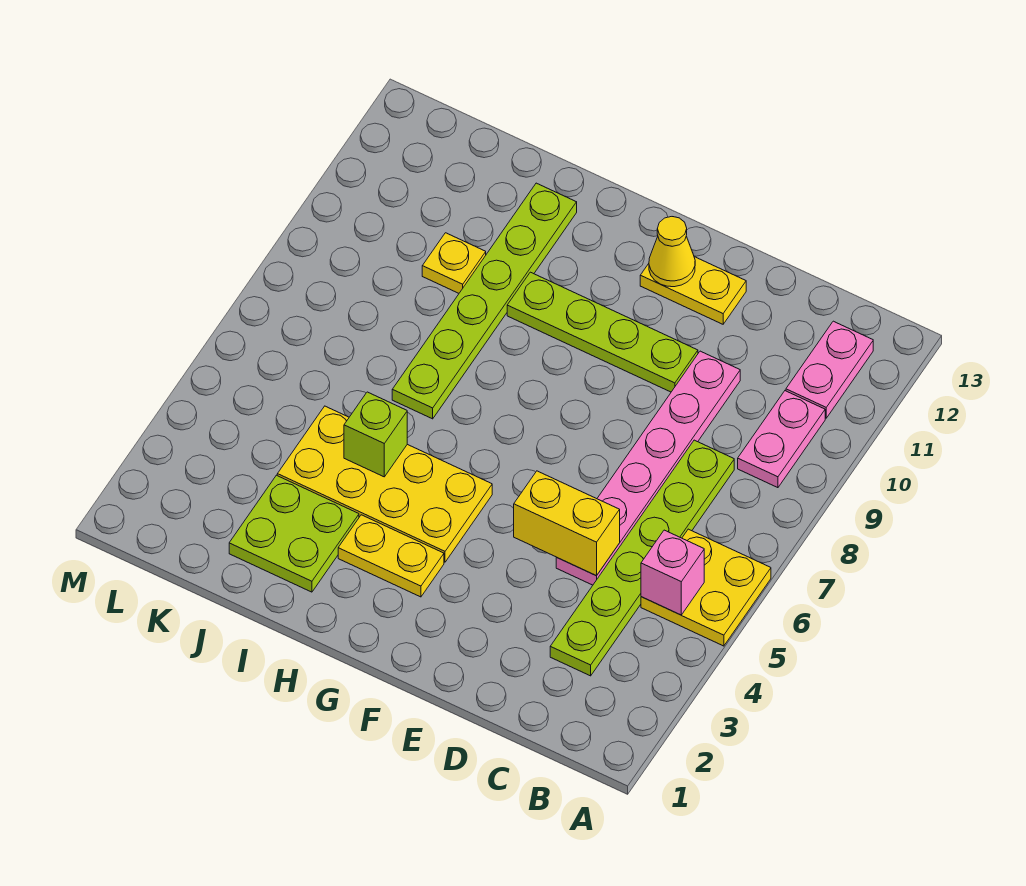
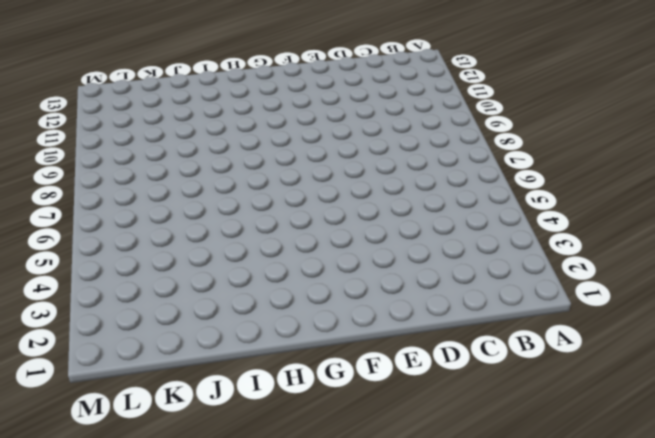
none -> yellow 2x2 plate [641,529,771,646]
none -> pink 1x2 plate [738,391,825,488]
none -> pink 1x2 plate [786,321,873,418]

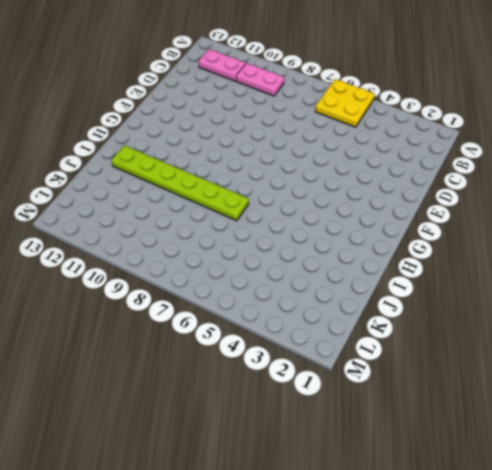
none -> lime 1x6 plate [550,440,734,676]
none -> pink 1x6 plate [556,351,740,585]
none -> lime 1x4 plate [507,272,698,392]

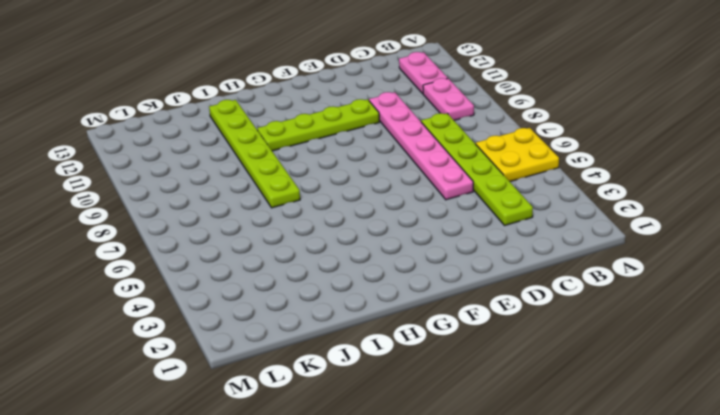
none -> yellow 1x2 plate [640,257,746,324]
none -> yellow 1x2 plate [338,515,444,597]
none -> yellow 2x4 plate [277,406,492,562]

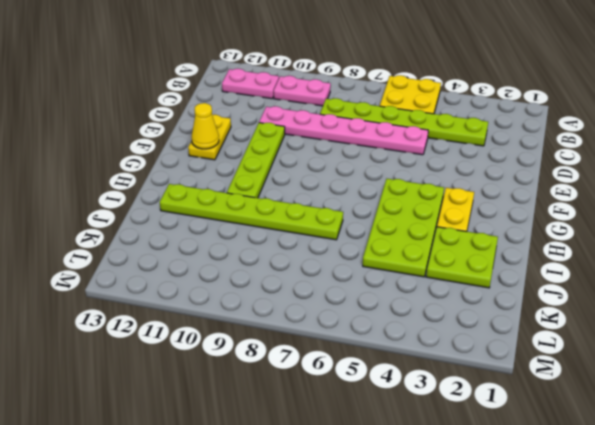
lime 2x4 plate [363,179,444,277] -> yellow 2x4 plate [277,406,492,562]
none -> yellow 1x1 plate [422,233,486,293]
none -> pink 1x1 brick [641,530,704,615]
none -> yellow 1x2 brick [514,471,620,576]

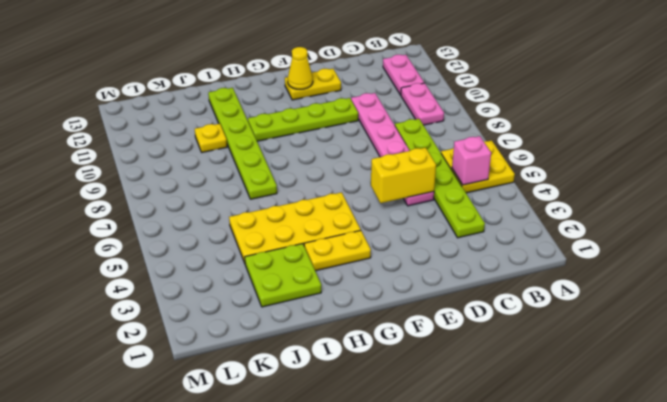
none -> lime 1x1 brick [344,392,407,477]

